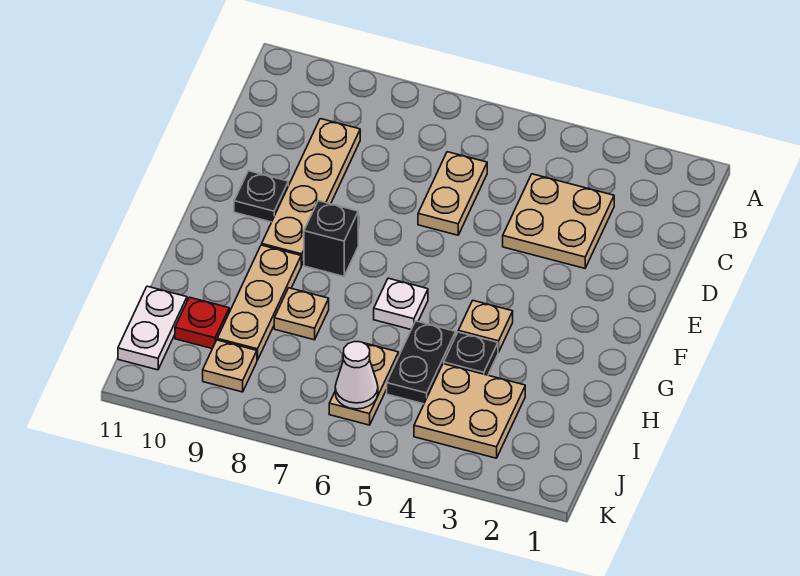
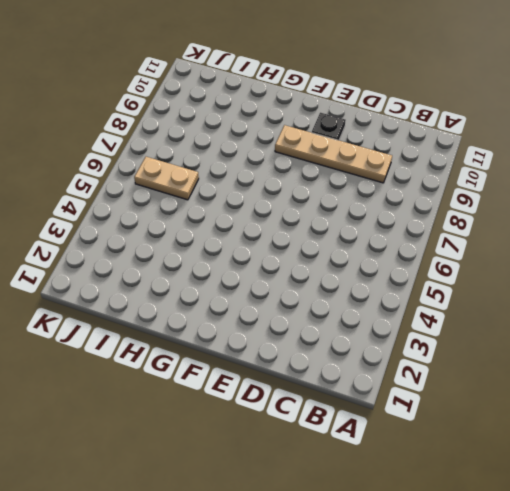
none -> tan 2x2 plate [503,174,614,268]
none -> tan 1x2 plate [418,152,487,235]
none -> black 1x1 brick [304,201,358,276]

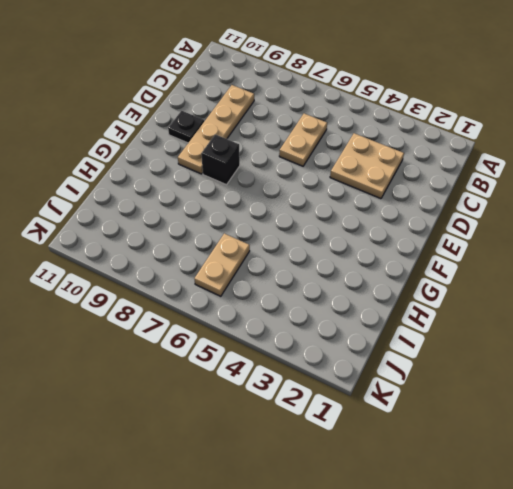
none -> tan 1x1 plate [458,301,513,352]
none -> white 1x1 plate [374,278,428,329]
none -> tan 1x3 plate [217,245,301,360]

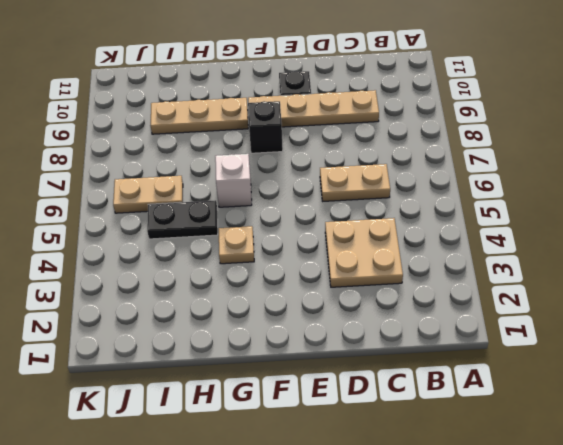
white 1x1 brick [215,154,252,207] -> white 1x1 plate [374,278,428,329]
none -> black 1x1 plate [444,332,498,375]
none -> tan 1x1 plate [274,288,329,340]
none -> tan 2x2 plate [414,364,525,458]

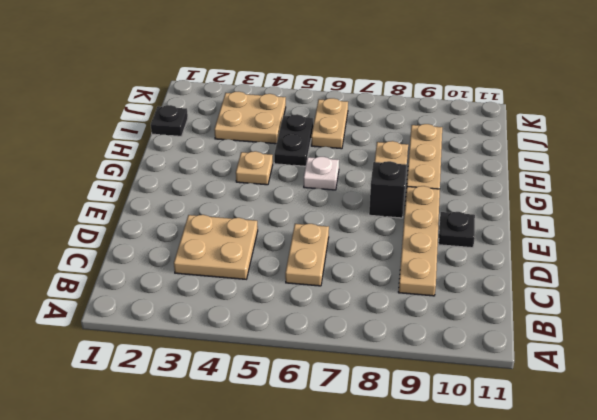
black 1x1 plate [151,105,188,136] -> black 1x1 plate moved to [444,332,498,375]
none -> red 1x1 plate [175,297,229,349]
none -> white 1x2 plate [118,286,187,370]
none -> tan 1x1 plate [203,340,257,392]

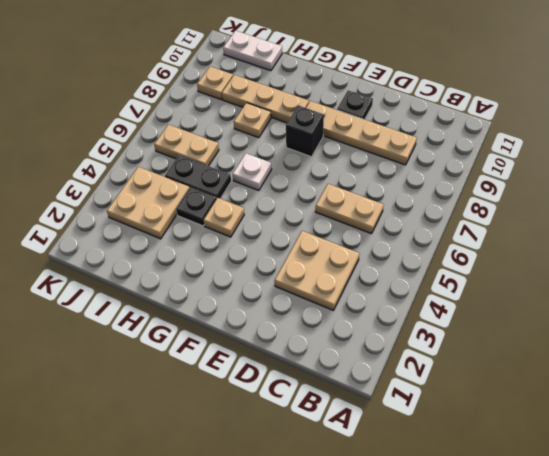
none -> red 1x1 plate [175,297,229,349]
none -> white 1x1 cone [335,342,378,409]

